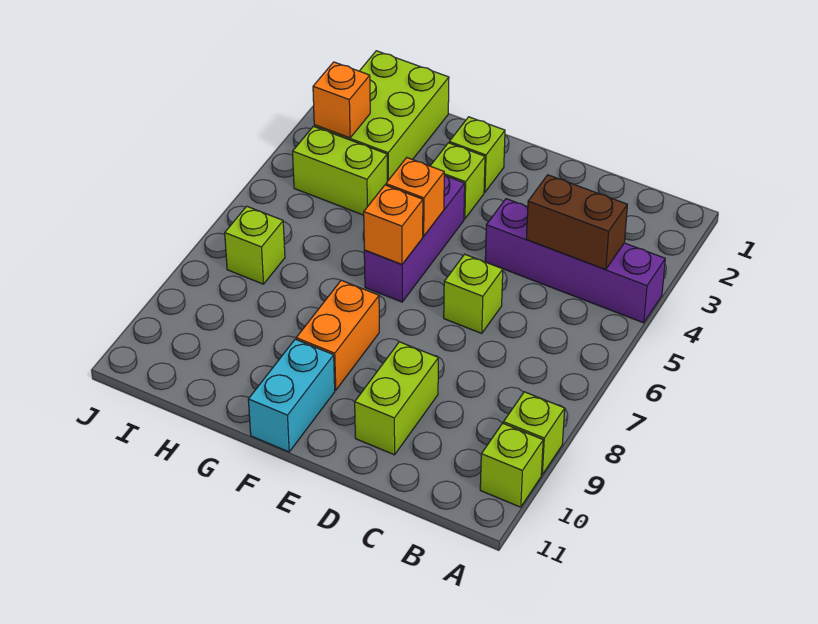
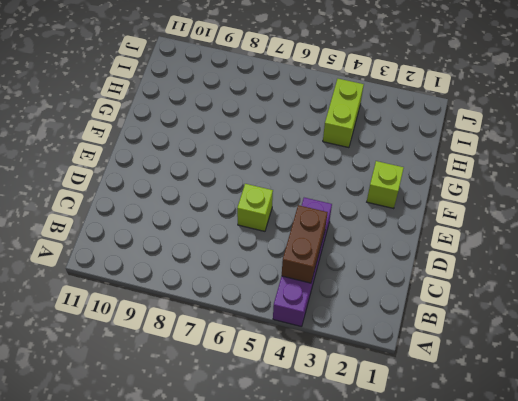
none -> lime 1x1 brick [503,392,565,475]
none -> lime 1x1 brick [480,423,543,507]
none -> lime 1x2 brick [355,342,438,455]

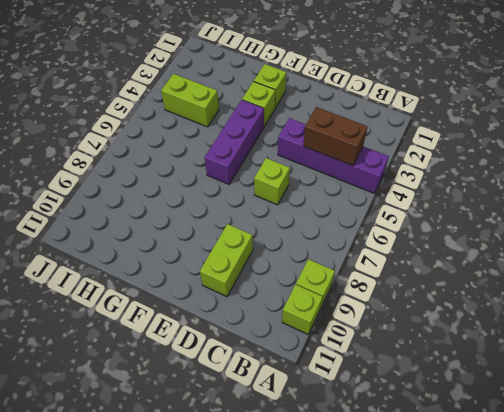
none -> orange 1x2 brick [296,280,379,390]
none -> cyan 1x2 brick [248,339,335,452]
none -> lime 2x3 brick [314,51,449,181]

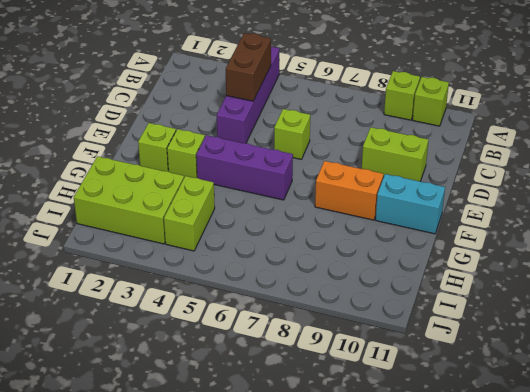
none -> lime 1x1 brick [225,206,285,284]
none -> orange 1x1 brick [386,158,444,236]
none -> orange 1x1 brick [364,185,423,265]

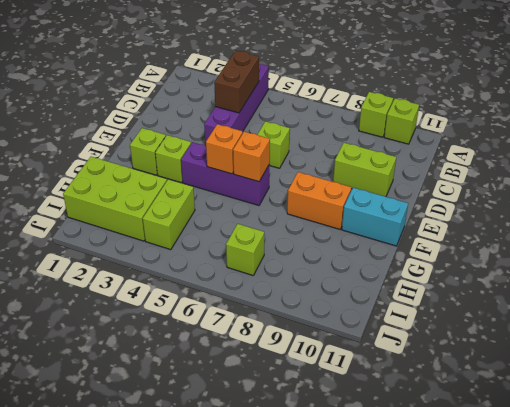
none -> orange 1x1 brick [313,62,370,138]

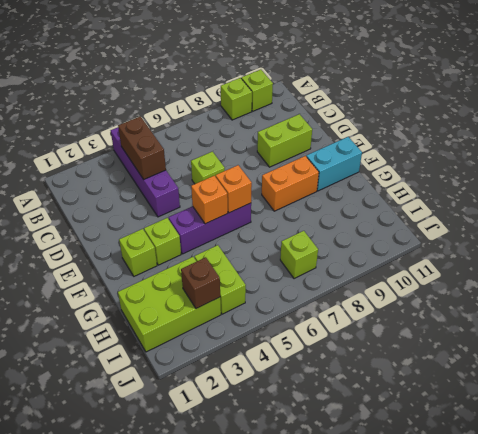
brown 1x1 brick [181,257,220,309] -> orange 1x1 brick [313,62,370,138]

